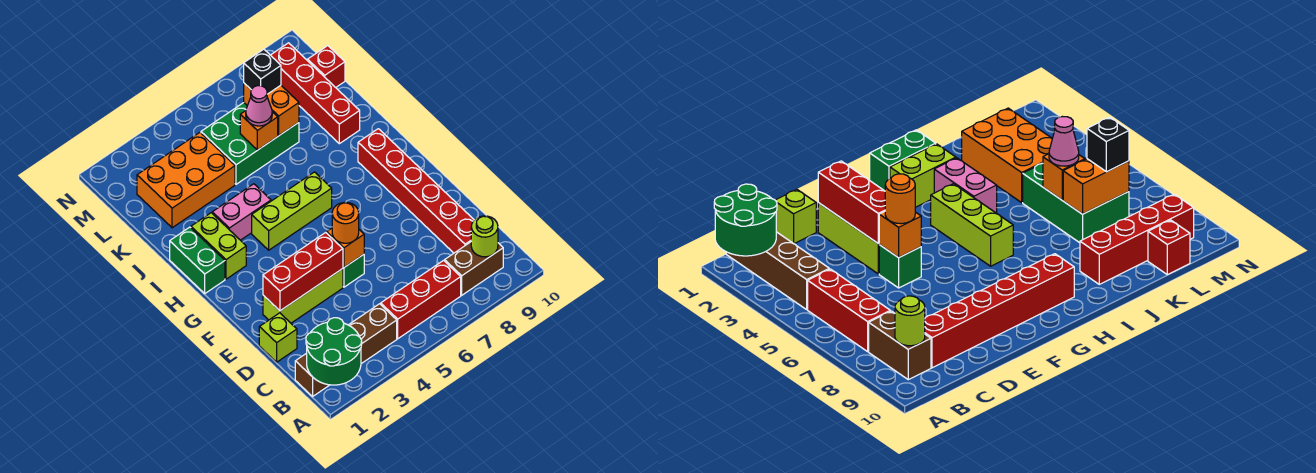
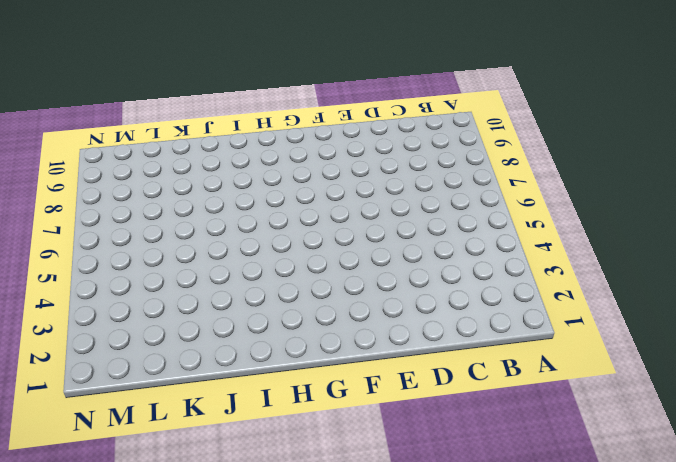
none -> brown 1x4 brick [295,304,397,396]
none -> red 1x3 brick [381,261,461,339]
none -> brown 1x2 brick [445,242,503,295]

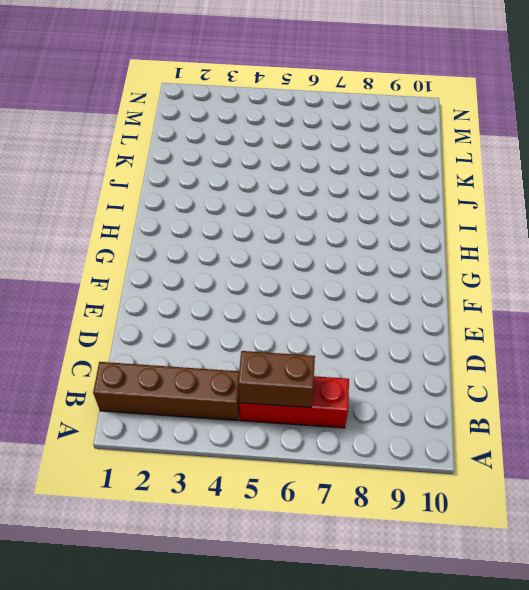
brown 1x2 brick [238,351,315,408] -> brown 1x2 brick moved to [445,242,503,295]
none -> red 1x6 brick [358,129,474,253]
none -> lime 1x1 brick [259,313,297,362]
none -> lime 1x3 brick [263,269,343,323]

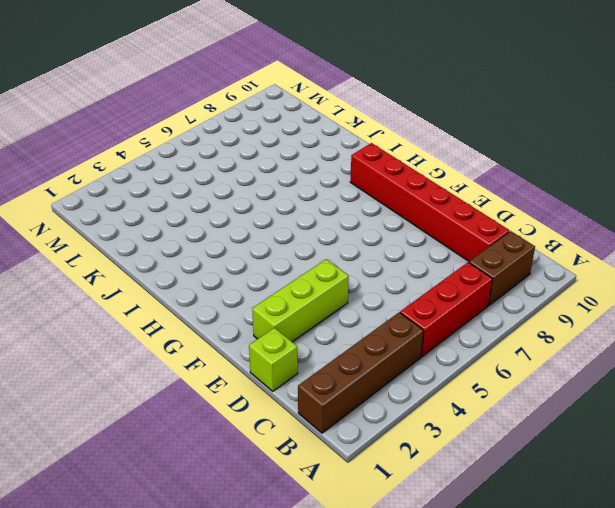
none -> green 1x1 brick [343,254,364,287]
none -> green 1x2 brick [170,227,225,293]
none -> lime 1x2 brick [191,213,246,279]

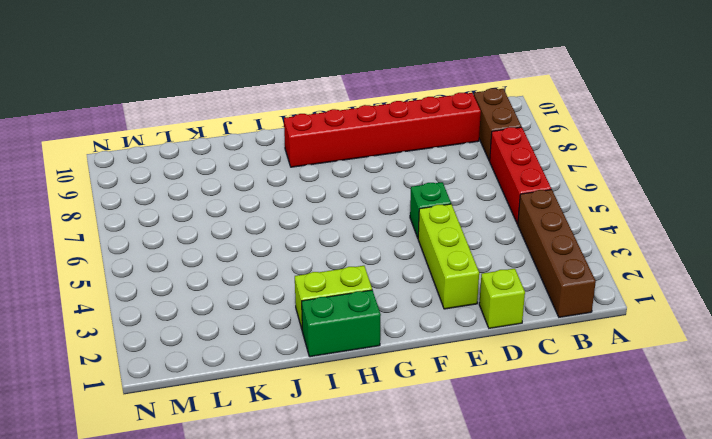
none -> lime 1x3 brick [252,172,332,250]
none -> pink 1x2 brick [212,184,271,240]
none -> red 1x4 brick [271,43,360,144]

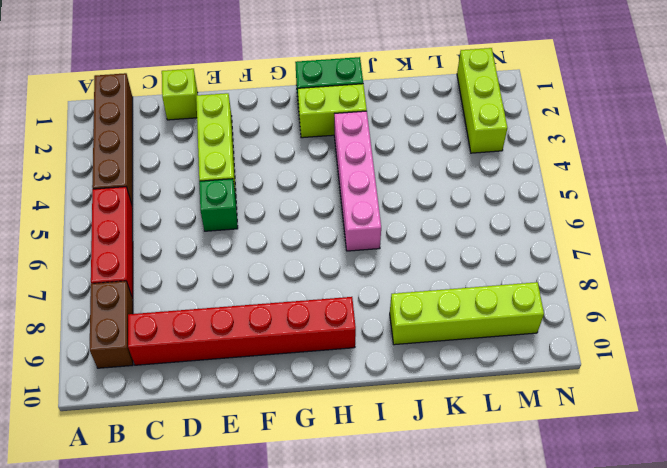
pink 1x4 brick [334,111,381,251] -> pink 1x2 brick [212,184,271,240]
lime 1x4 brick [390,282,544,345] -> red 1x4 brick [271,43,360,144]
lime 1x3 brick [457,48,507,153] -> lime 1x3 brick moved to [252,172,332,250]
none -> orange 2x3 brick [137,132,235,228]
none -> green 2x3 brick [201,103,299,184]
none -> red 1x1 brick [308,46,345,87]

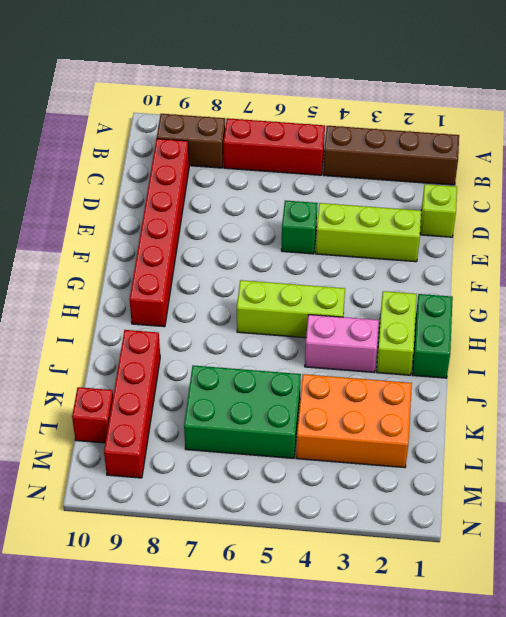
none -> green 2x2 round brick [306,318,362,385]
none -> lime 1x1 round brick [471,216,498,257]
none -> red 1x3 brick [263,233,343,311]

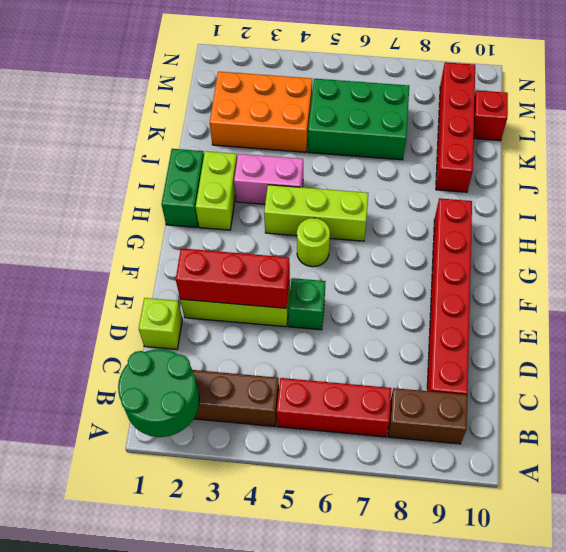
lime 1x1 round brick [297,218,330,267] -> lime 1x1 round brick moved to [471,216,498,257]
none -> orange 1x1 brick [327,228,364,267]
none -> orange 1x1 brick [240,111,278,150]
none -> orange 1x2 brick [244,83,299,135]

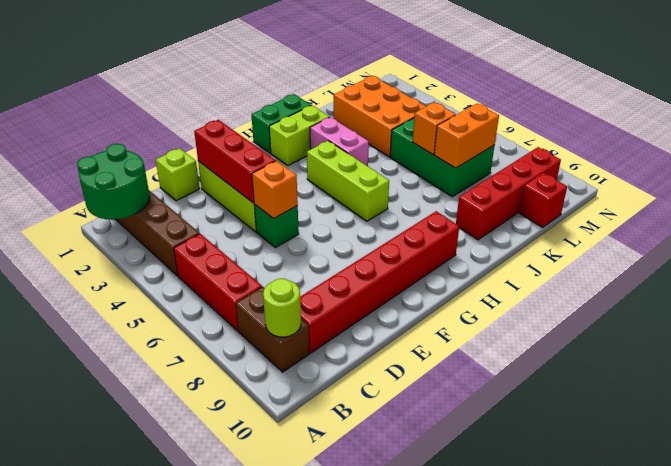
none -> orange 1x1 round brick [332,202,359,243]
none -> pink 1x1 cone [246,86,272,126]
none -> black 1x1 brick [244,49,281,94]

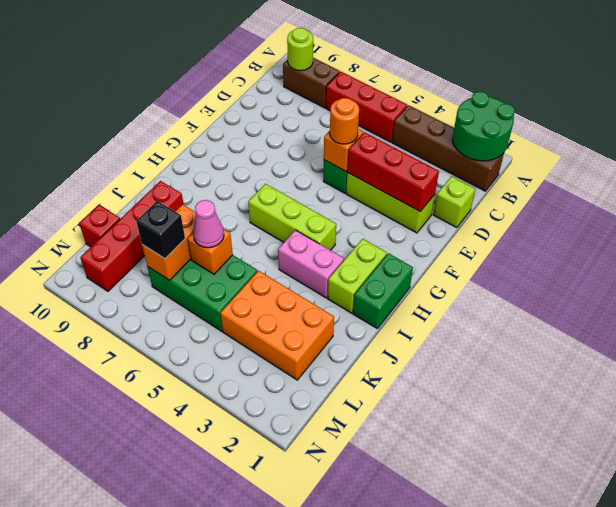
none -> red 1x6 brick [358,129,474,253]

